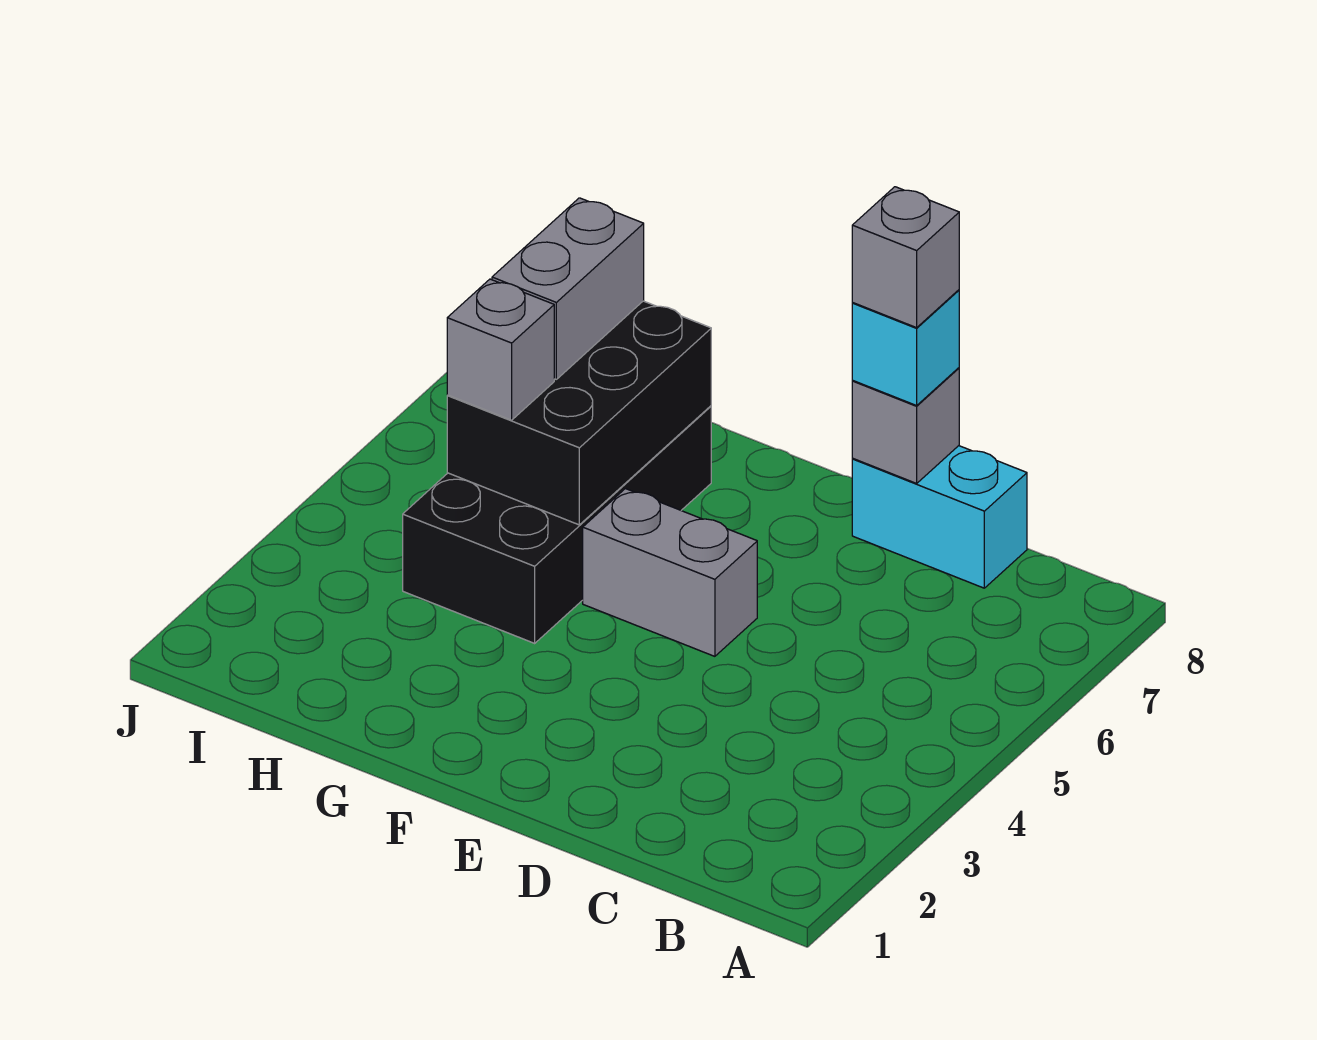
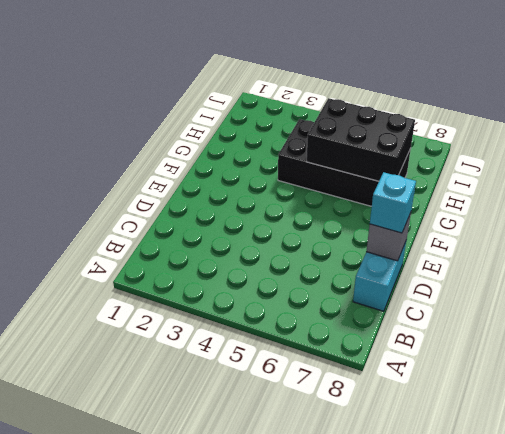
none -> grey 1x2 brick [583,489,757,656]
none -> grey 1x1 brick [447,279,554,420]

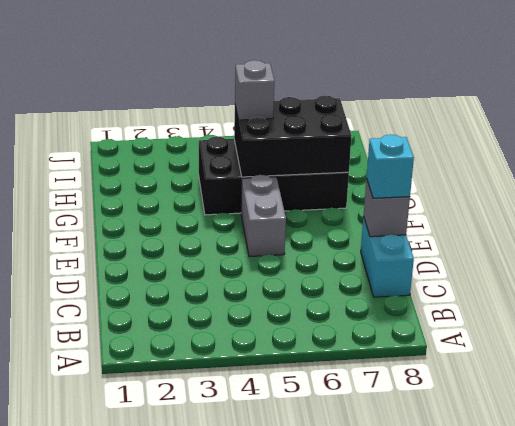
none -> grey 1x2 brick [492,198,644,379]
none -> grey 1x1 brick [852,187,959,328]

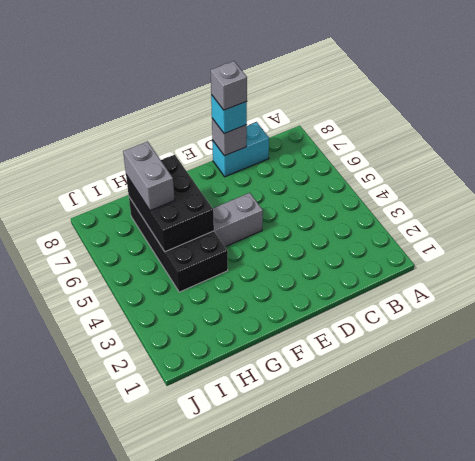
none -> grey 1x1 brick [447,279,554,420]

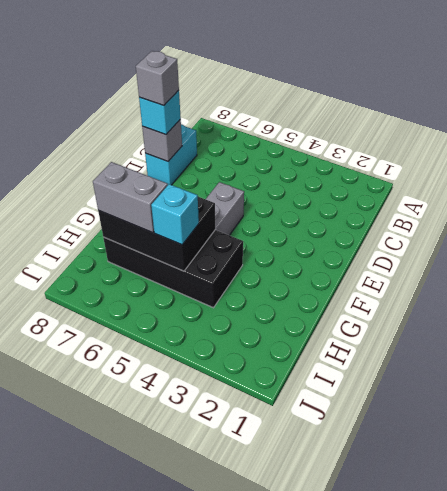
cyan 1x1 brick [151,184,199,245] -> grey 1x1 brick [447,279,554,420]

